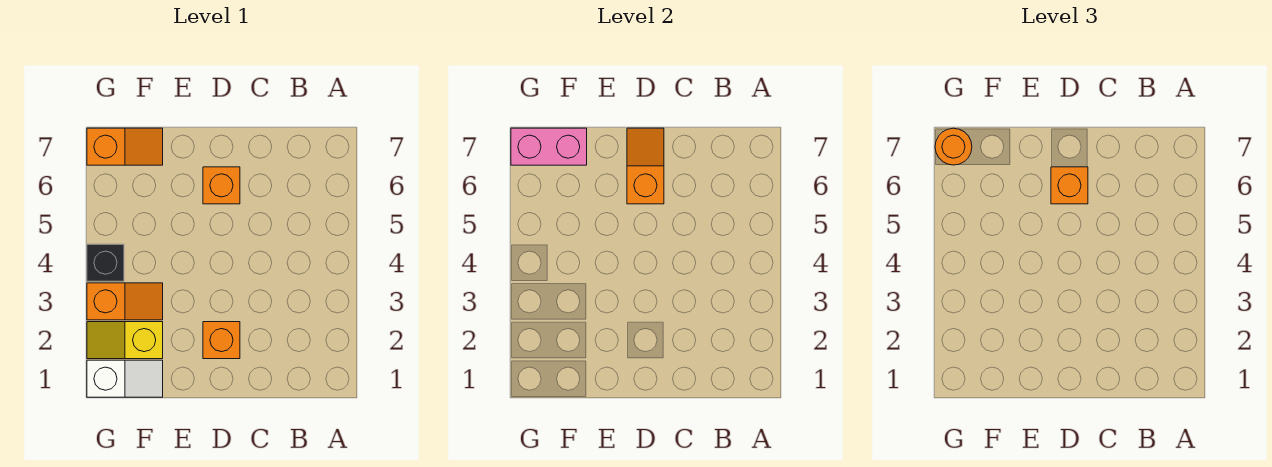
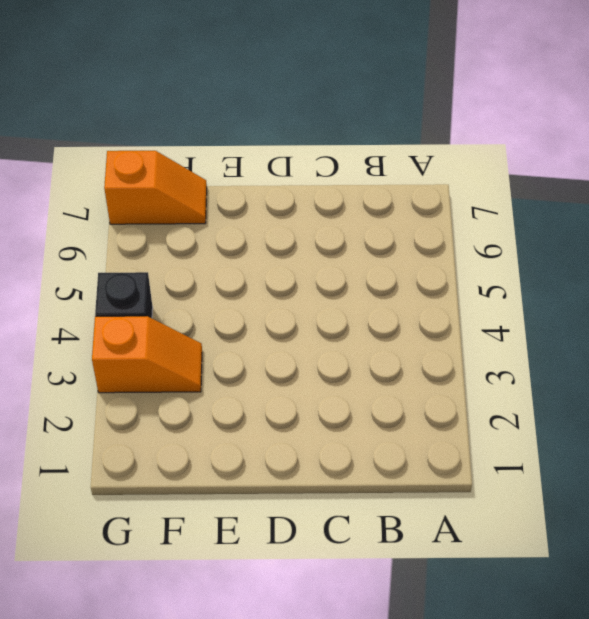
none -> orange 1x1 brick [203,322,240,359]
none -> orange 1x1 brick [203,167,240,204]

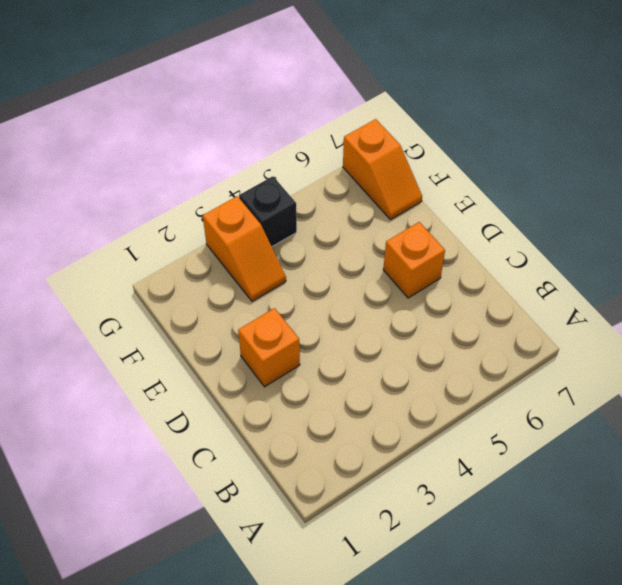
none -> white 1x2 slope [87,360,163,397]
none -> yellow 1x2 slope [87,322,163,359]

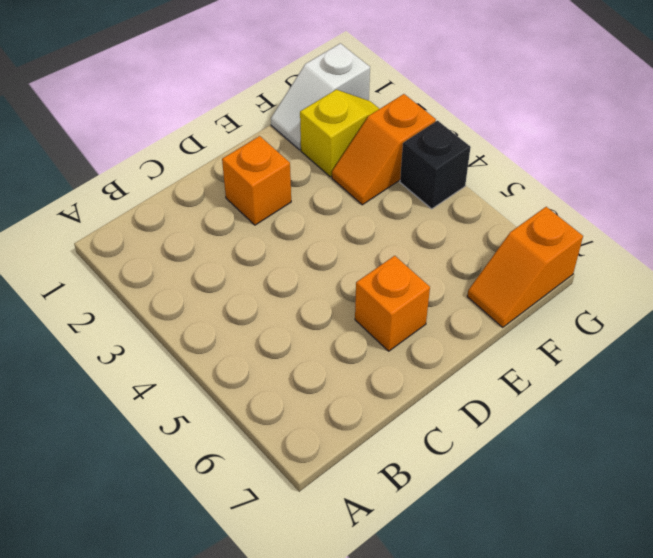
none -> orange 1x2 slope [627,128,664,204]
none -> pink 1x2 brick [511,128,587,165]

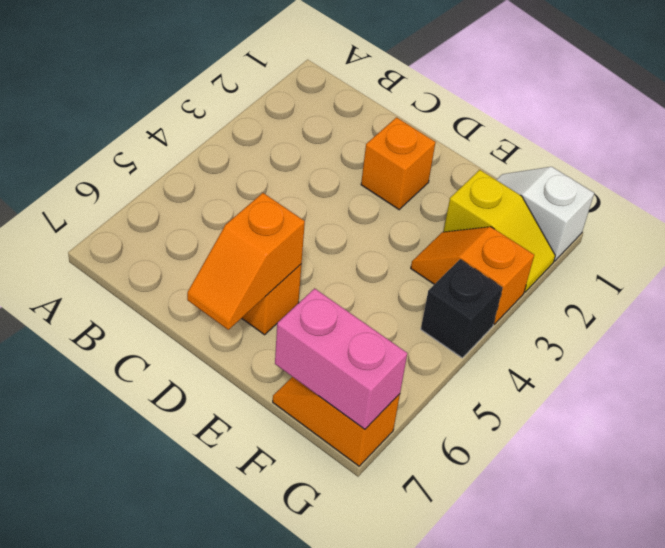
none -> orange 1x1 brick [1051,167,1088,204]
none -> orange 1x1 round brick [935,128,972,165]

